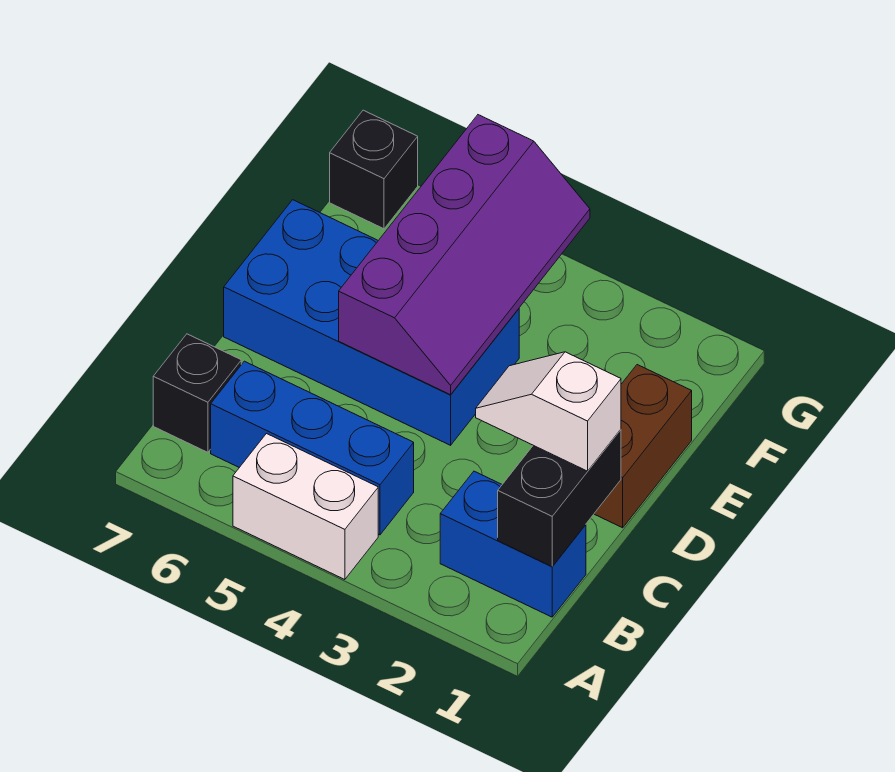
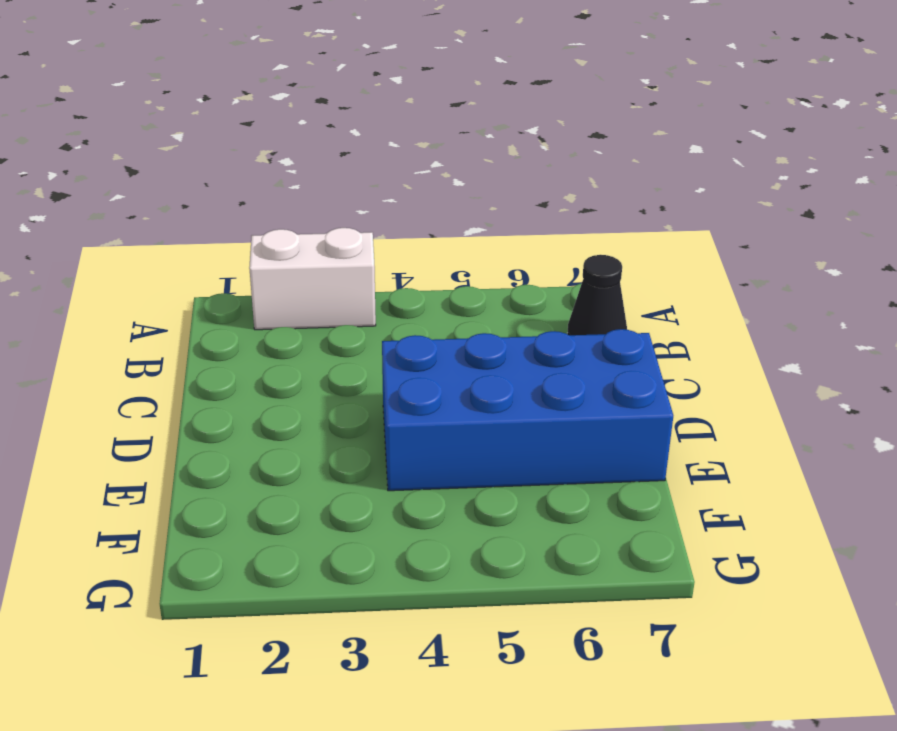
white 1x2 brick [249,228,376,330] -> white 1x2 brick moved to [233,434,378,580]
black 1x1 cone [567,255,627,335] -> black 1x1 brick [153,334,241,452]
none -> blue 1x2 brick [440,471,586,617]
none -> blue 1x3 brick [211,361,414,535]

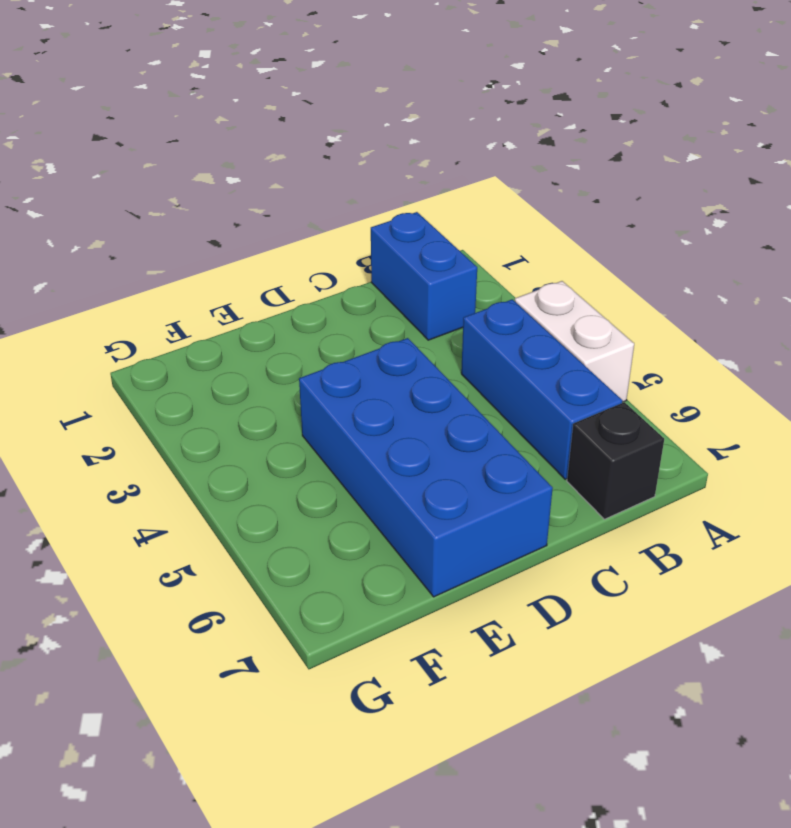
none -> brown 1x2 brick [594,365,692,528]
none -> black 1x1 brick [330,110,418,229]

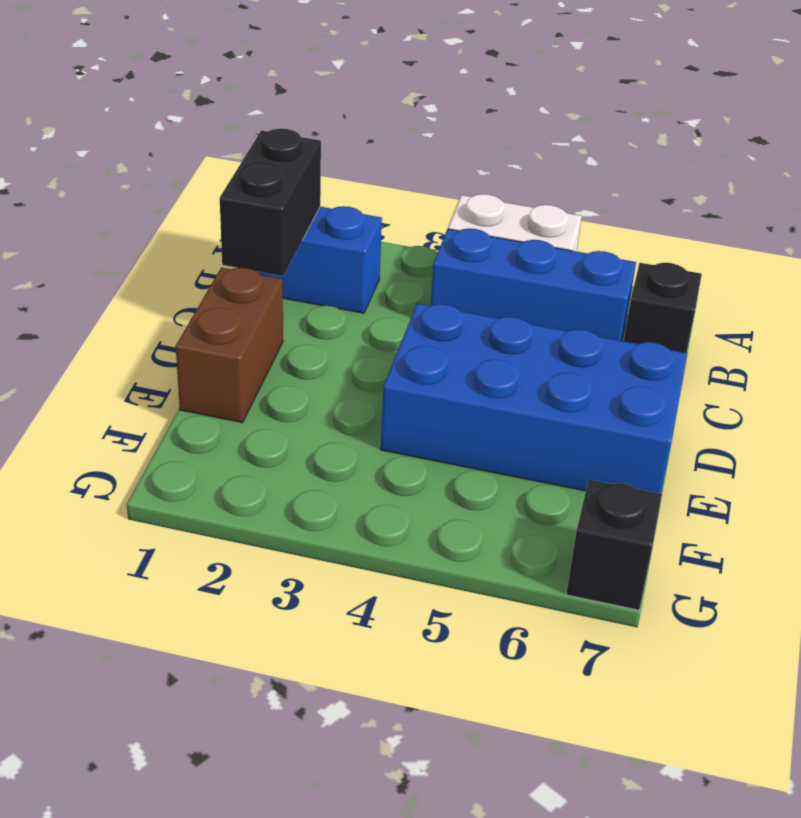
none -> purple 2x4 slope [339,115,590,395]
none -> white 1x2 slope [476,352,621,471]

